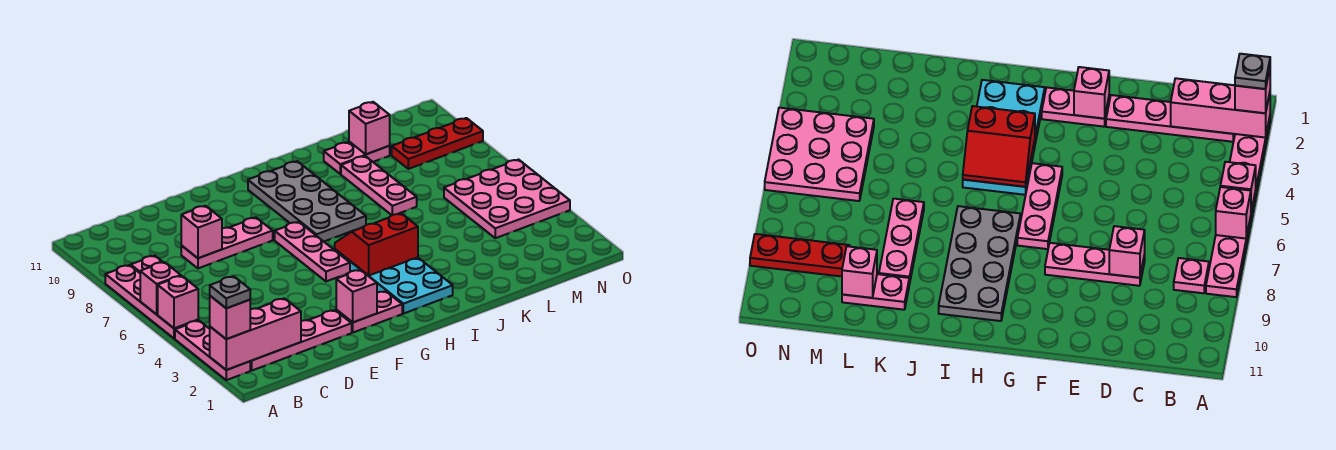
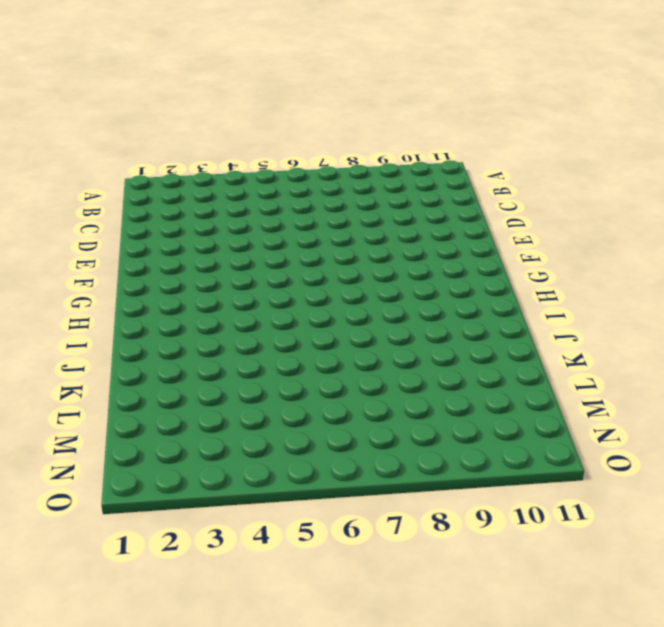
none -> pink 1x3 plate [175,320,250,380]
none -> pink 1x4 plate [105,265,198,339]
none -> pink 1x4 plate [250,310,352,371]

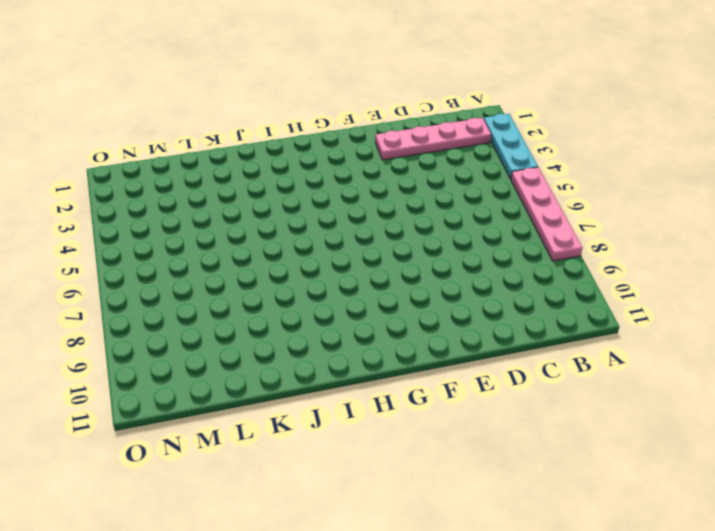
cyan 1x3 plate [484,114,538,179] -> pink 1x3 plate [175,320,250,380]
none -> pink 1x1 plate [131,256,163,273]
none -> pink 1x3 plate [181,218,273,268]
none -> pink 1x2 plate [336,291,402,332]

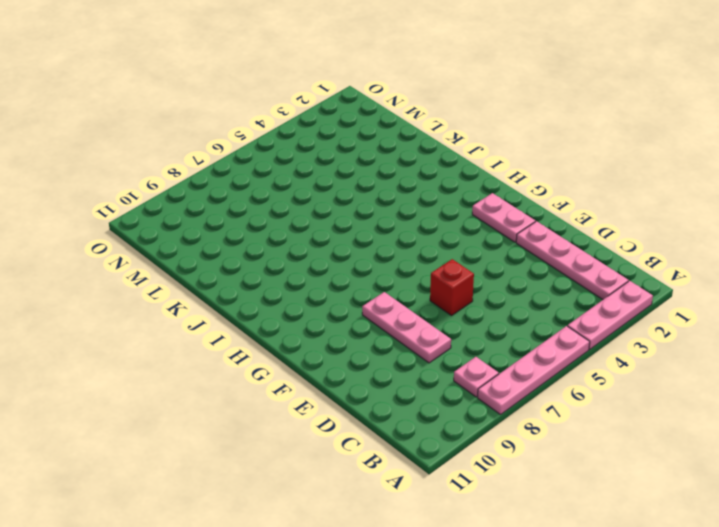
red 1x1 brick [430,259,474,316] -> none
none -> pink 1x3 plate [275,222,350,281]
none -> cyan 2x4 plate [335,249,453,314]
none -> grey 2x4 plate [248,161,366,241]

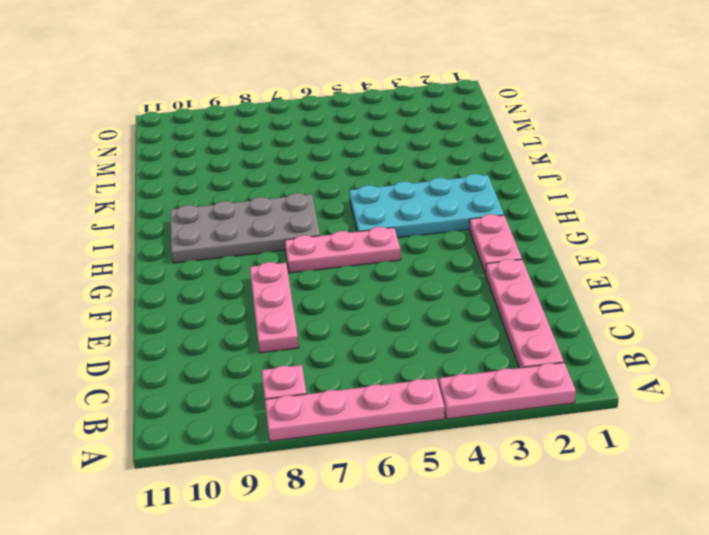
none -> pink 1x3 plate [341,156,417,215]
none -> pink 1x2 plate [324,142,390,174]
none -> pink 3x3 plate [444,160,570,238]

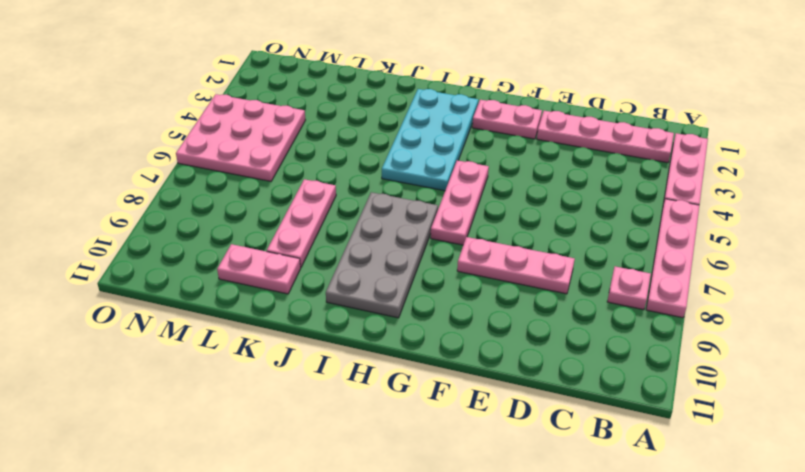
none -> red 1x3 plate [392,118,483,169]
none -> pink 1x3 brick [210,298,301,370]
none -> pink 1x1 brick [158,276,198,328]

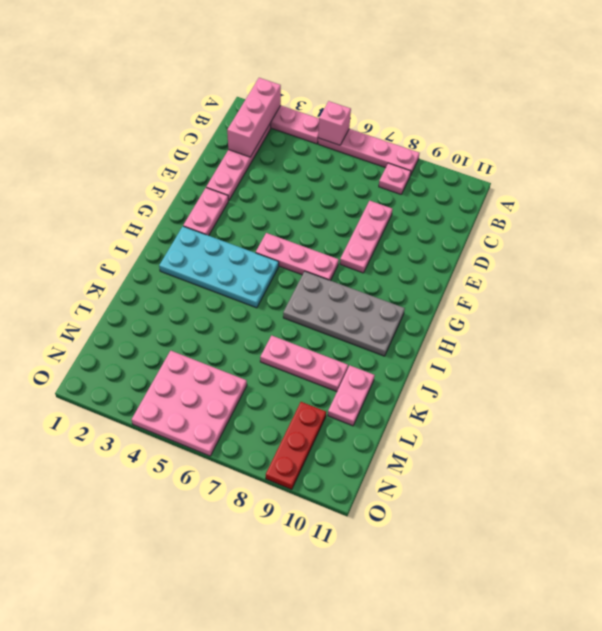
none -> pink 1x1 brick [140,262,181,314]
none -> pink 1x1 brick [181,206,222,258]
none -> pink 1x1 brick [336,270,377,322]

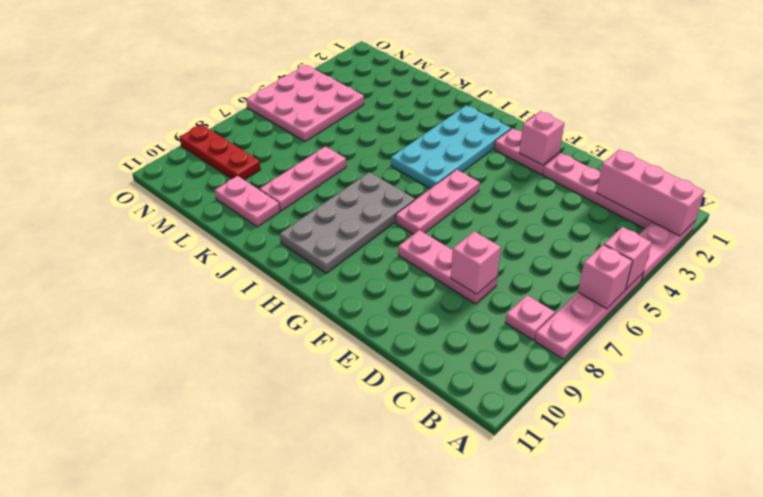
none -> red 2x2 slope [335,213,418,276]
none -> pink 1x1 brick [349,102,390,154]
none -> pink 1x1 brick [210,296,250,339]

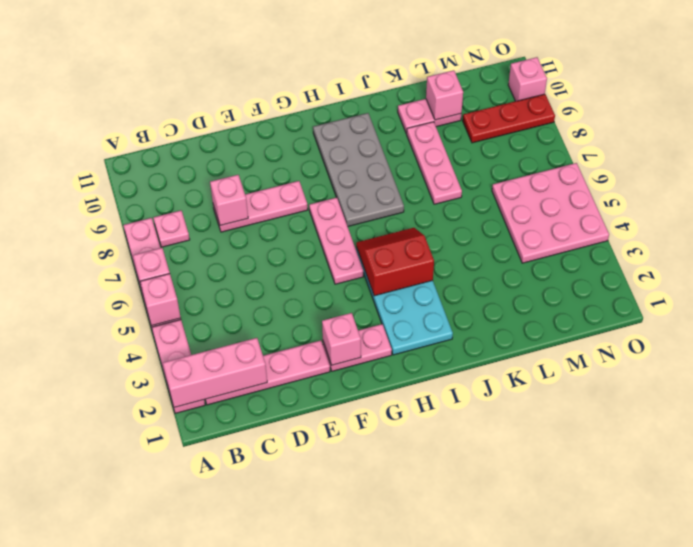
pink 1x1 brick [508,57,547,101] -> pink 1x1 brick moved to [210,296,250,339]
none -> grey 1x1 plate [210,276,250,308]

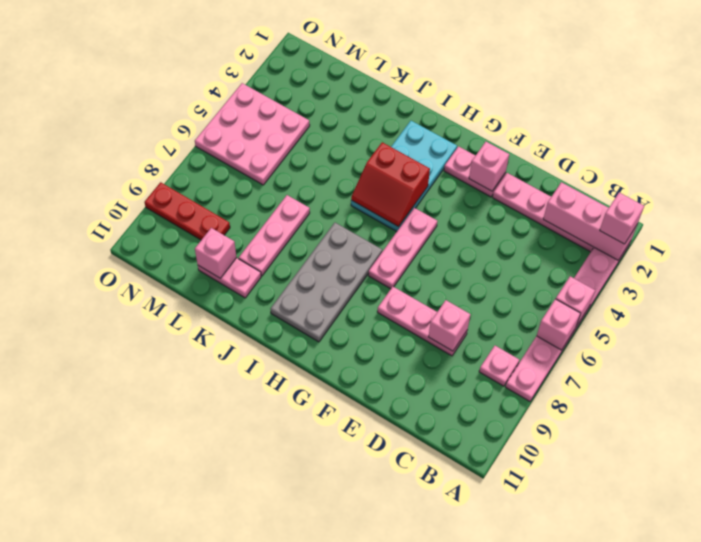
none -> grey 1x1 plate [210,276,250,308]

